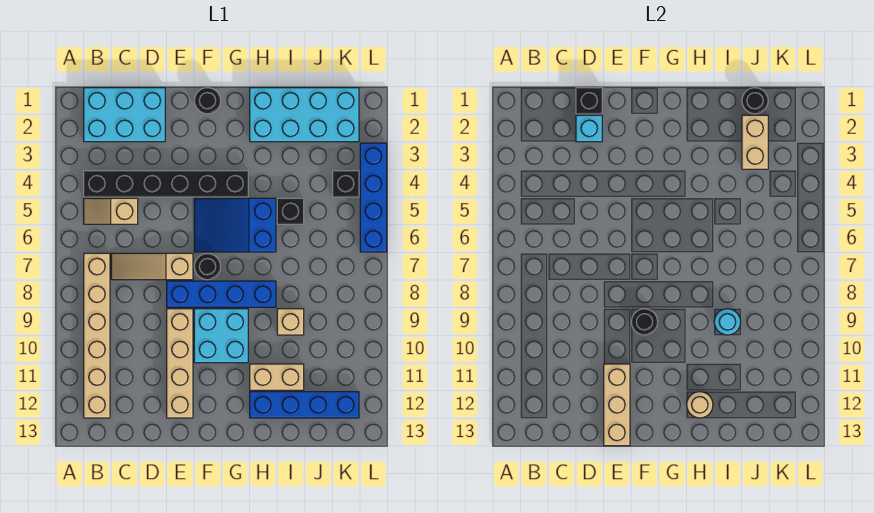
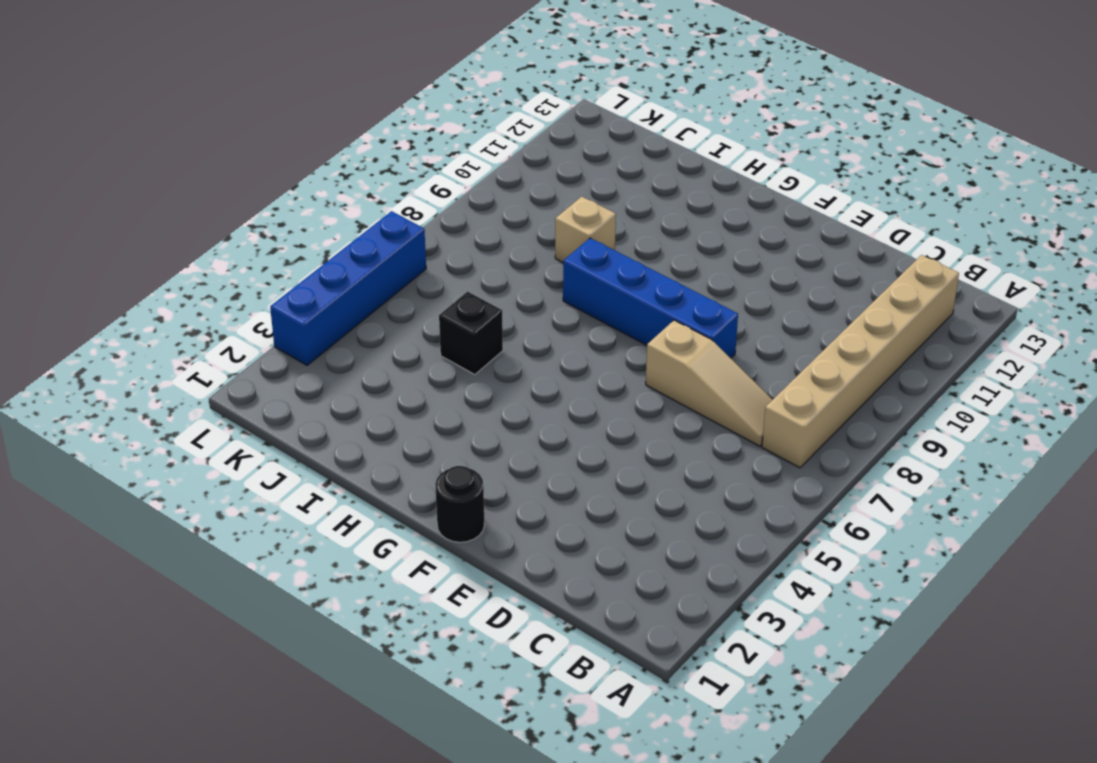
none -> cyan 2x3 brick [84,88,165,142]
none -> black 1x6 brick [84,171,248,197]
none -> tan 1x2 slope [84,198,138,224]

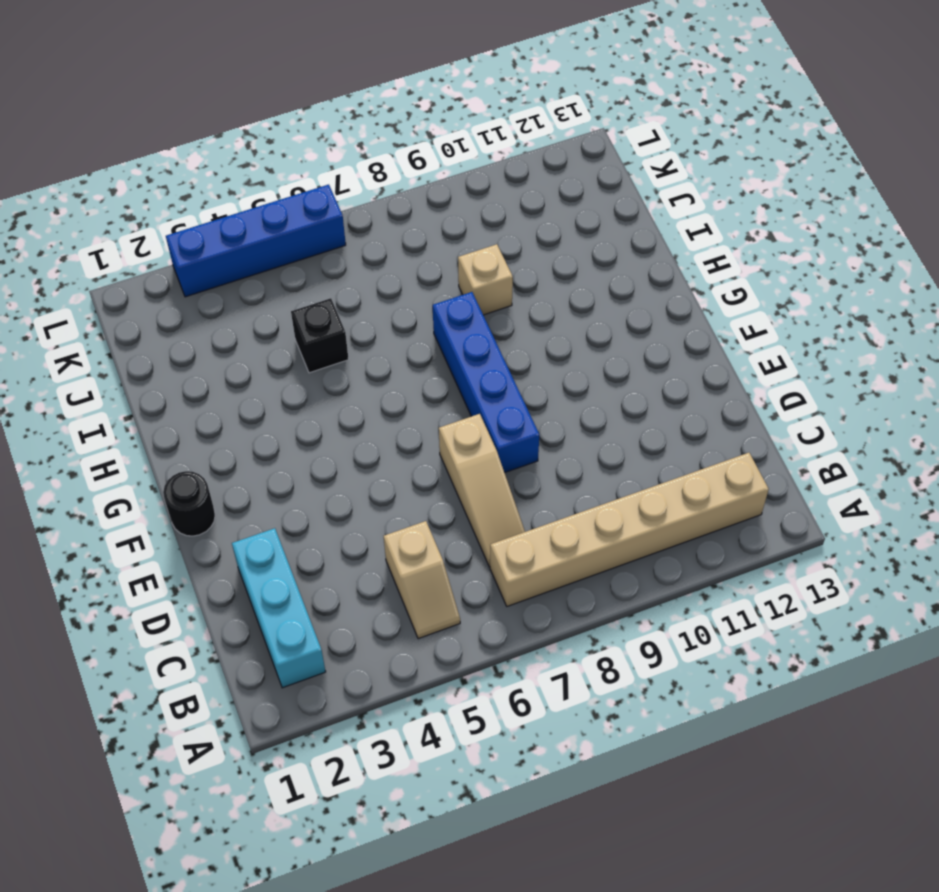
cyan 1x3 brick [232,528,326,688] -> cyan 2x3 brick [84,88,165,142]
none -> black 1x6 brick [84,171,248,197]
none -> tan 1x4 brick [167,309,193,418]
none -> blue 2x3 slope [194,198,276,252]

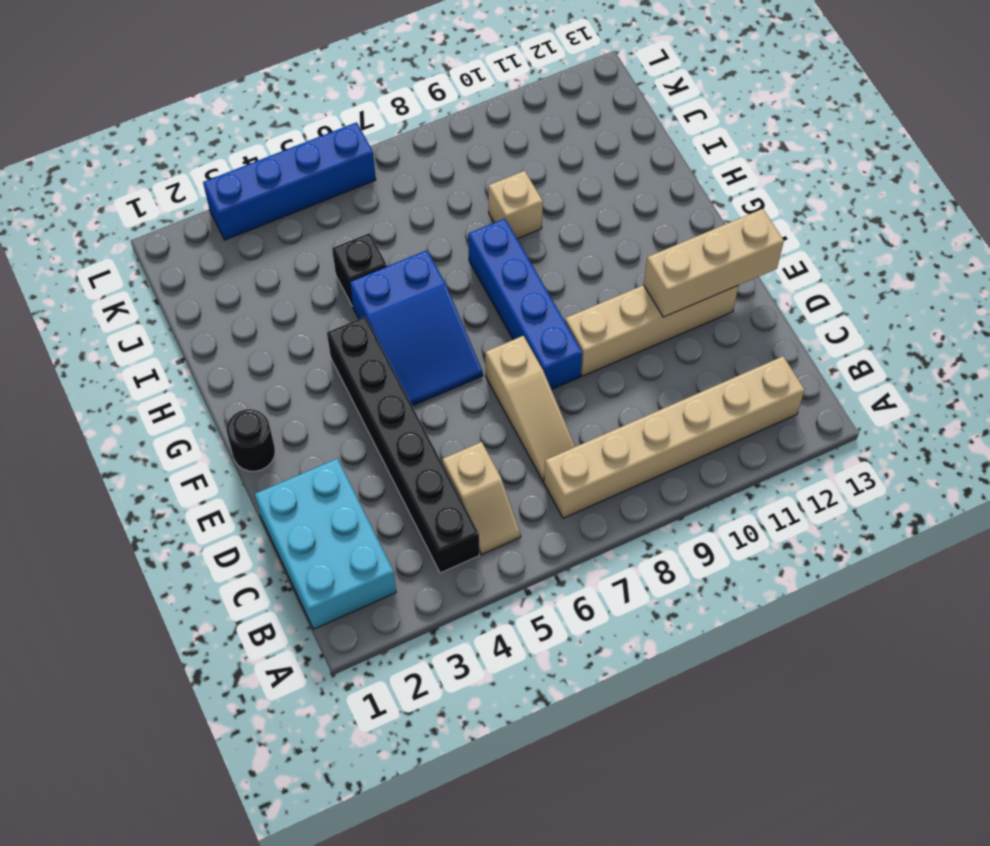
none -> black 1x1 round brick [194,254,221,280]
none -> cyan 2x2 brick [194,309,248,363]
none -> cyan 2x4 brick [250,88,359,142]

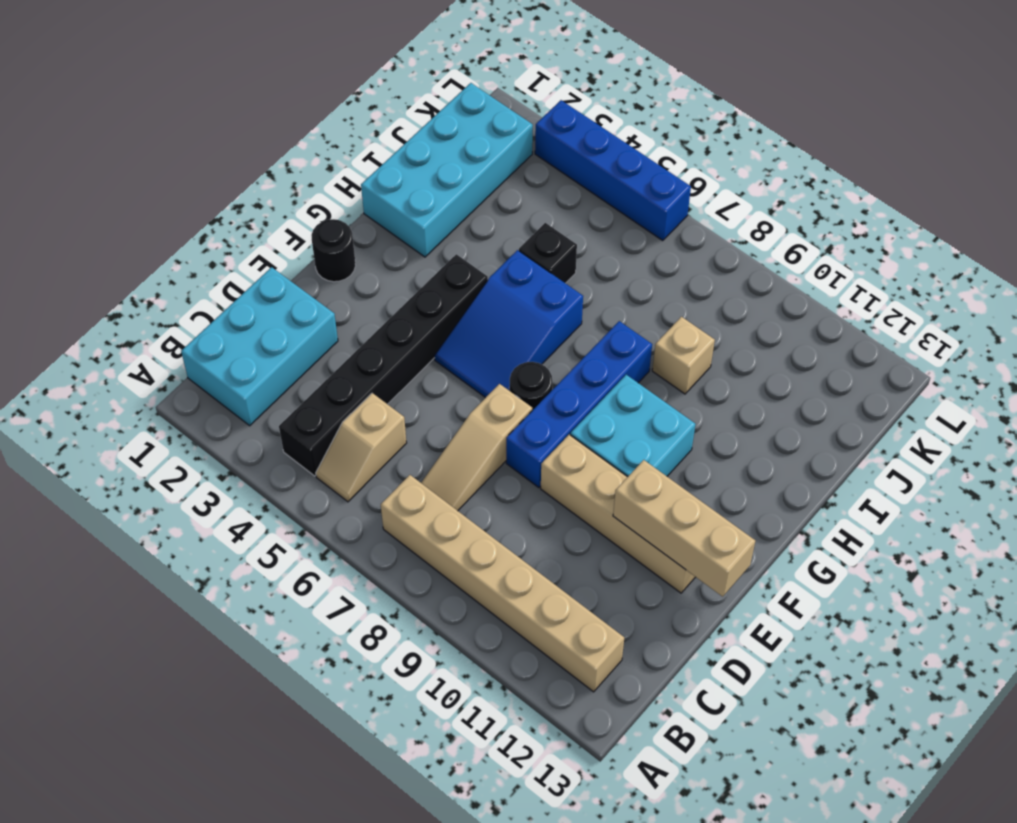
none -> tan 1x2 brick [250,364,304,390]
none -> blue 1x4 brick [250,392,359,418]
none -> black 1x1 brick [333,171,359,197]

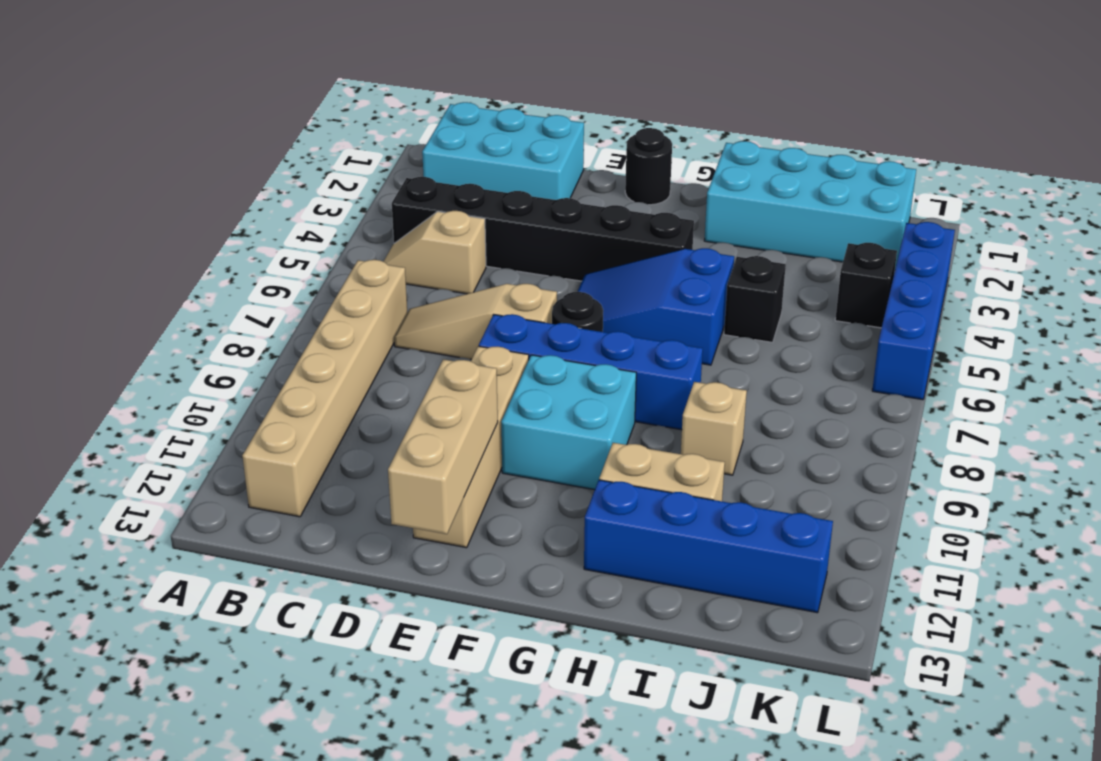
none -> black 1x1 brick [576,88,602,114]
none -> cyan 1x1 brick [576,115,602,142]
none -> black 1x1 round brick [631,309,658,335]

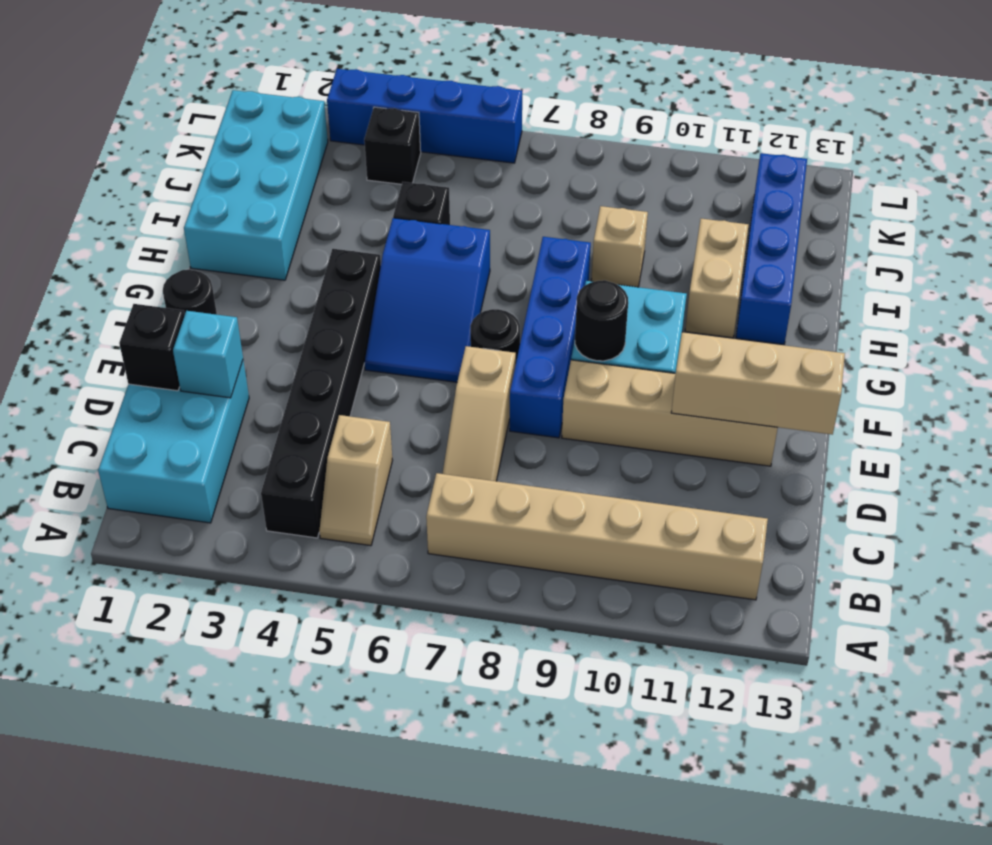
none -> tan 1x1 round brick [687,392,713,418]
none -> cyan 1x1 round brick [714,309,741,335]
none -> black 1x1 round brick [742,88,768,114]

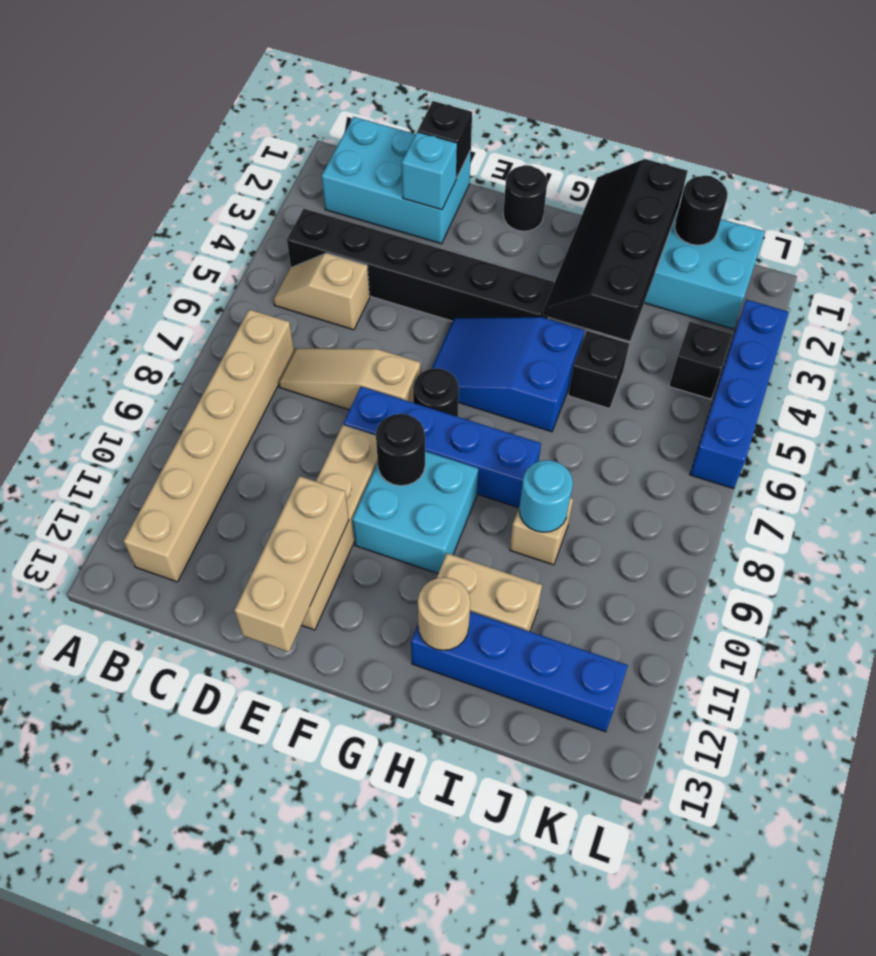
black 2x4 slope [543,159,687,341] -> none
none -> tan 1x2 brick [742,115,768,169]

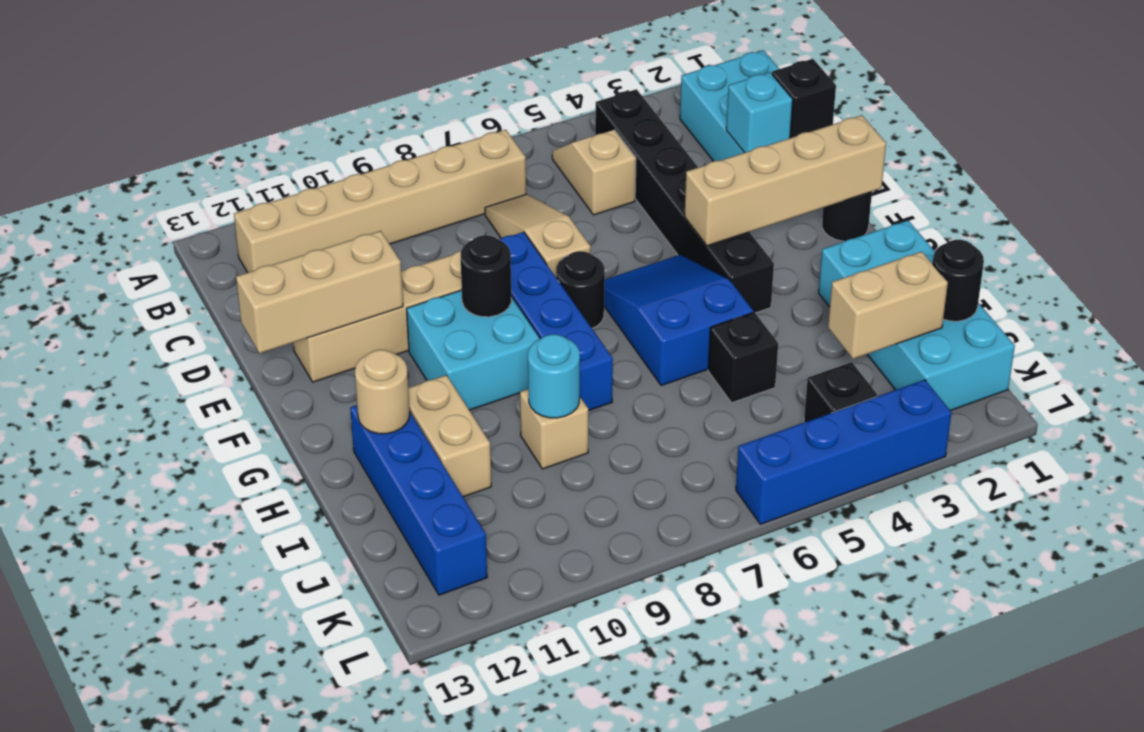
tan 1x4 brick [685,115,886,246] -> none

